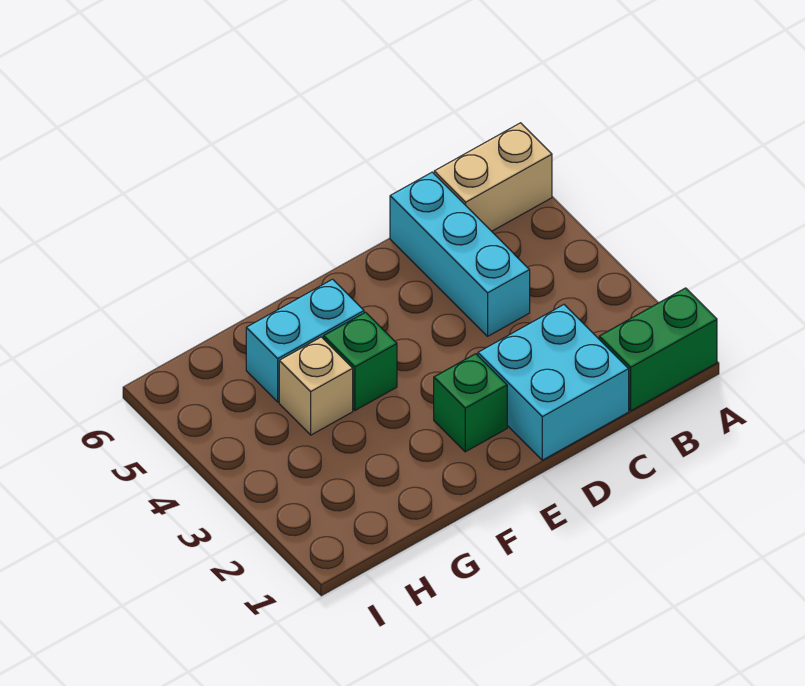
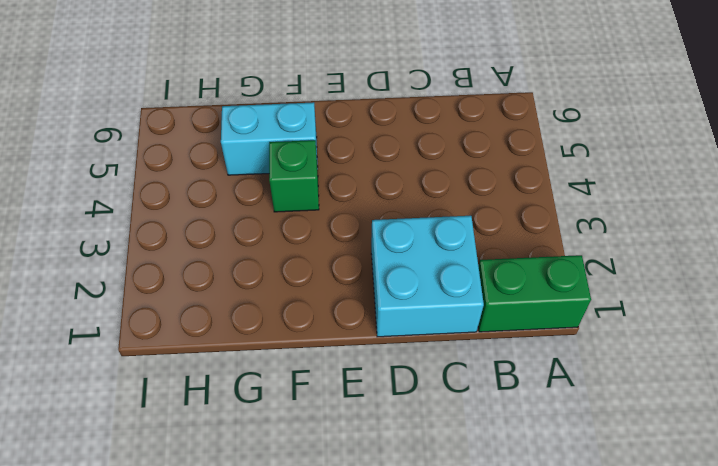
none -> tan 1x2 brick [434,123,552,231]
none -> cyan 1x3 brick [390,172,530,336]

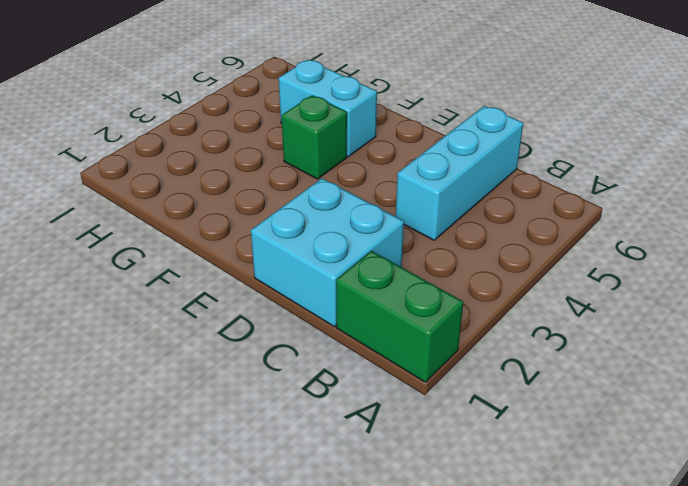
none -> tan 1x2 brick [434,123,552,231]
none -> green 1x1 brick [434,354,507,452]

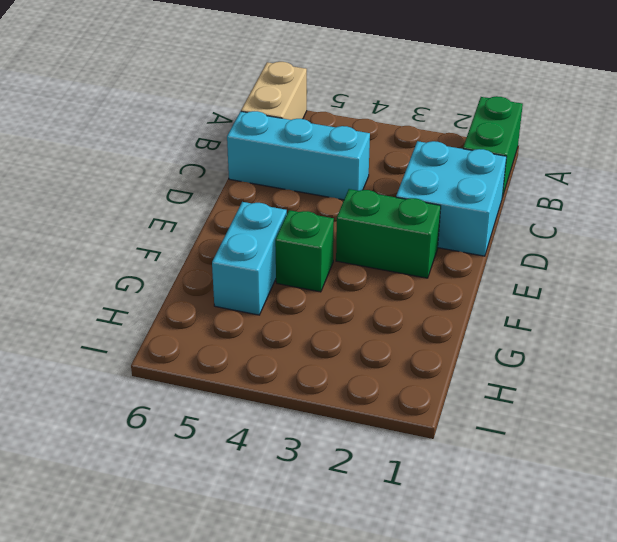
green 1x2 brick [336,189,441,278] -> green 1x1 brick [434,354,507,452]
none -> tan 1x1 brick [279,337,353,435]

